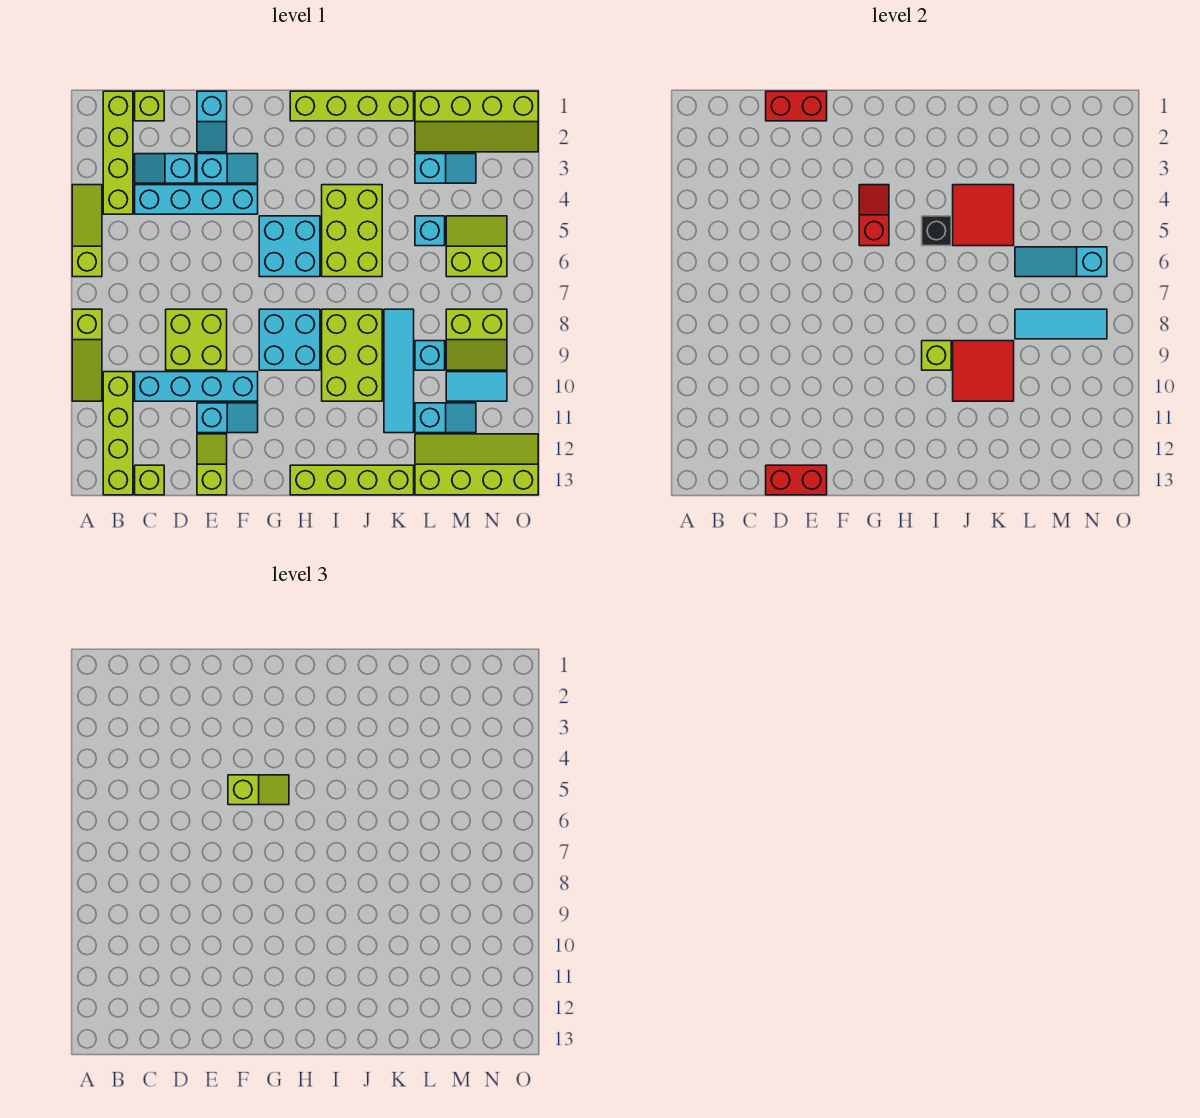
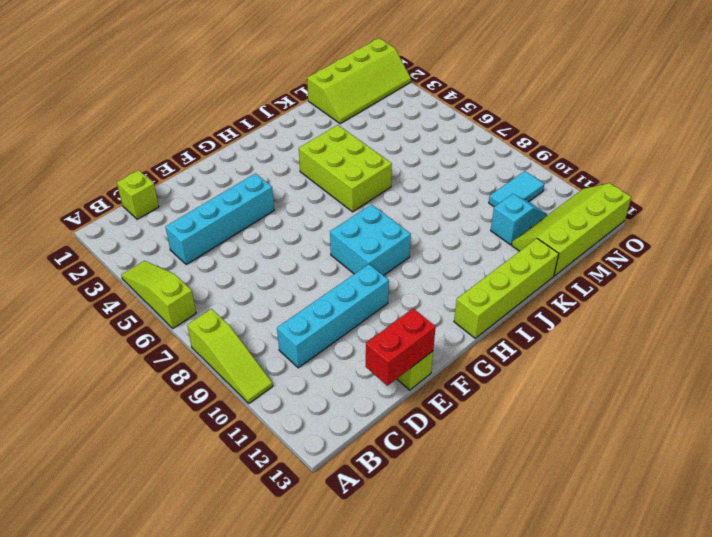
none -> lime 1x4 brick [103,91,133,214]
none -> lime 1x4 brick [103,372,133,495]
none -> cyan 1x2 slope [135,154,195,183]
none -> lime 1x1 brick [135,465,164,495]

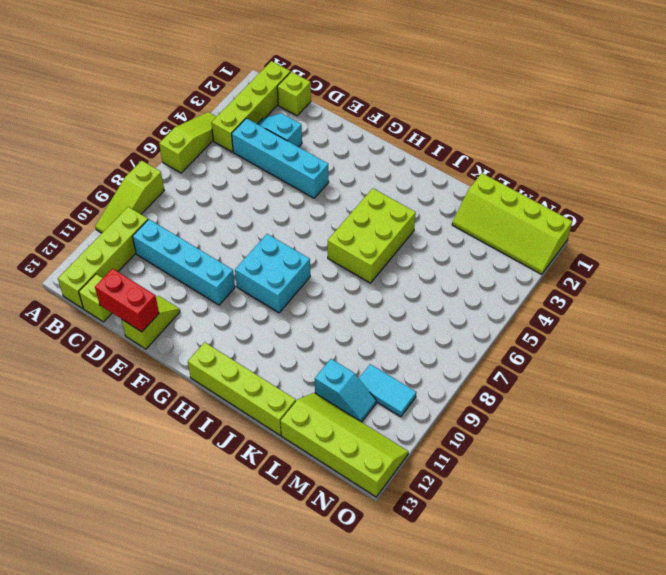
none -> lime 2x2 brick [166,309,227,370]
none -> cyan 1x2 slope [197,91,227,152]
none -> cyan 1x2 slope [197,154,258,183]
none -> cyan 1x2 slope [197,403,258,433]

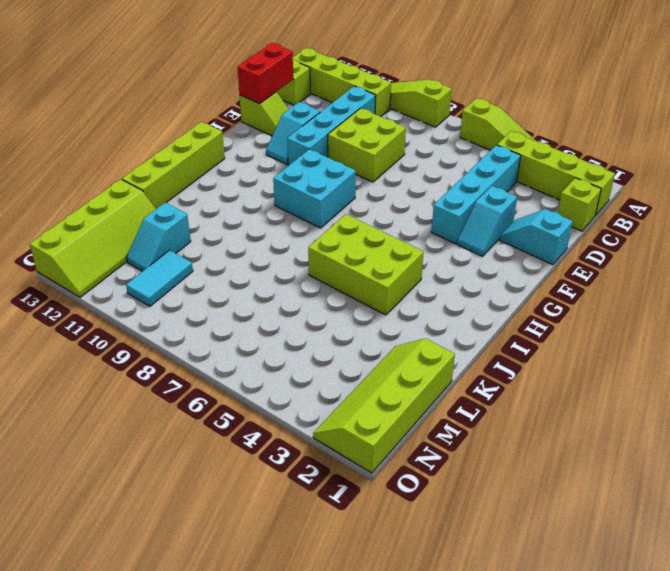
none -> cyan 1x2 slope [135,154,195,183]
none -> cyan 2x2 brick [259,216,320,277]
none -> lime 1x4 brick [290,91,414,121]
none -> lime 2x3 brick [322,309,382,401]

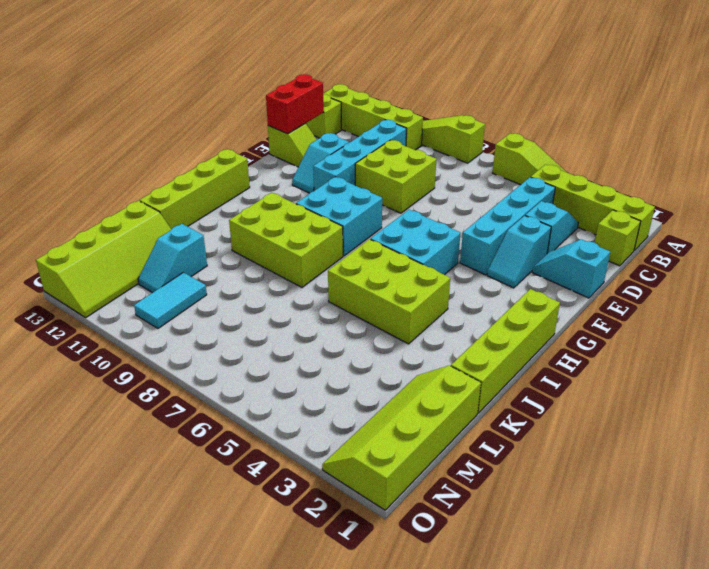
none -> cyan 1x4 tile [384,309,414,433]
none -> cyan 1x2 slope [415,154,476,183]
none -> cyan 1x1 brick [415,216,445,246]
none -> cyan 1x1 brick [415,341,445,370]

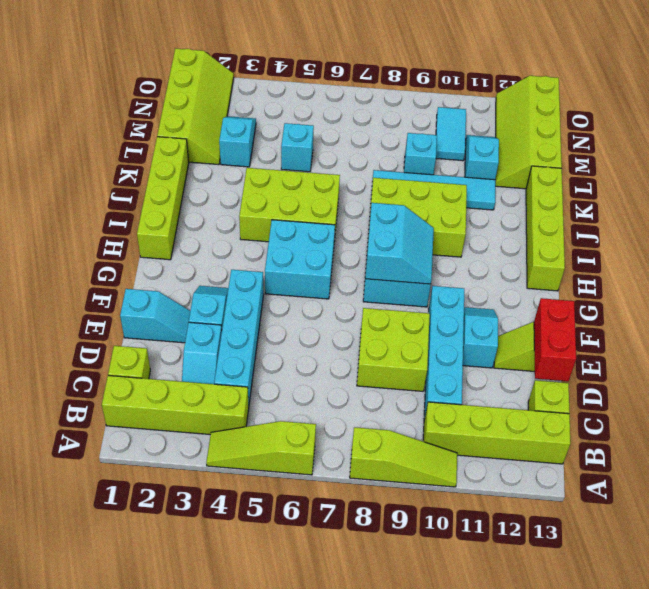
cyan 2x2 slope [365,203,434,284] -> none
none -> lime 2x2 slope [446,216,507,277]
none -> lime 2x2 slope [446,309,507,370]
none -> red 1x2 brick [766,91,827,121]
none -> red 1x2 slope [859,185,889,246]

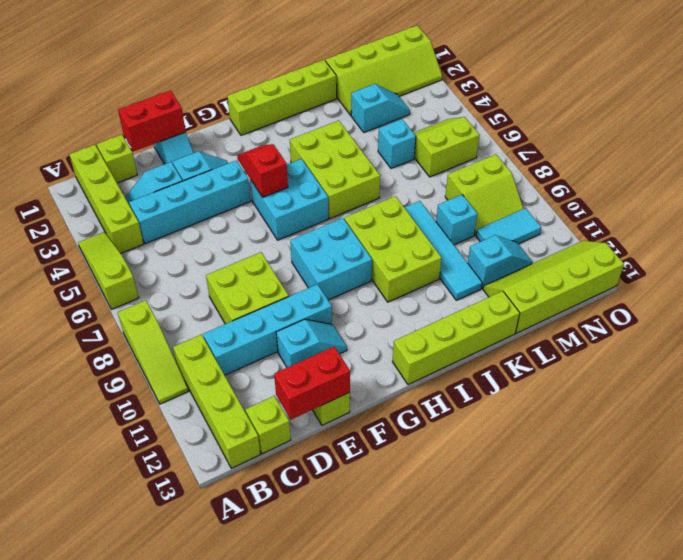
none -> black 1x1 brick [922,216,951,246]
none -> lime 1x1 brick [922,341,951,370]
none -> red 2x2 tile [953,185,1014,246]
none -> red 2x2 tile [953,341,1014,401]

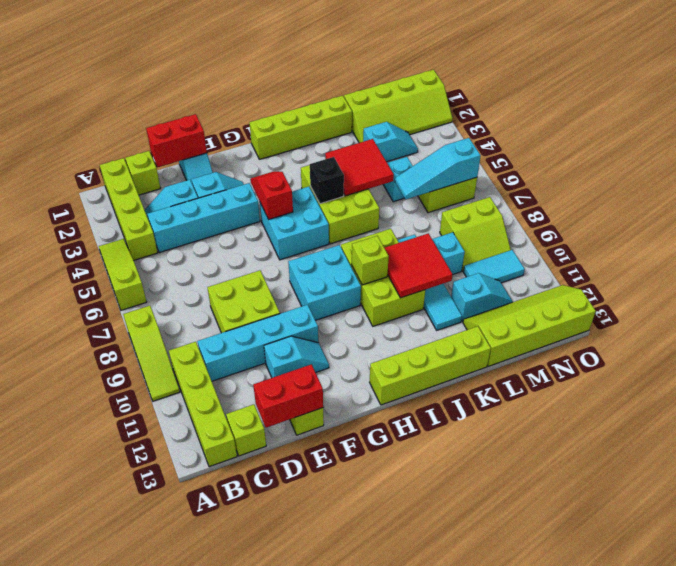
none -> cyan 1x3 tile [1015,309,1107,339]
none -> lime 1x2 slope [228,775,289,805]

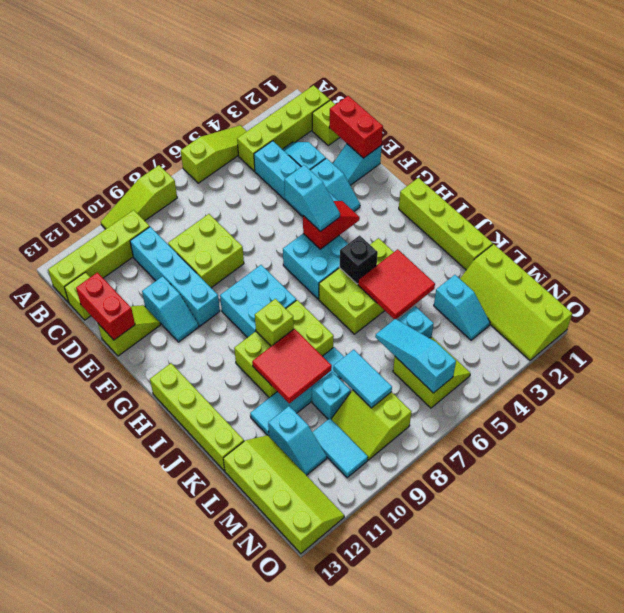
cyan 1x2 slope [284,165,340,231] -> lime 1x2 slope [228,775,289,805]
cyan 1x2 tile [333,350,392,408] -> cyan 1x3 tile [1015,309,1107,339]

